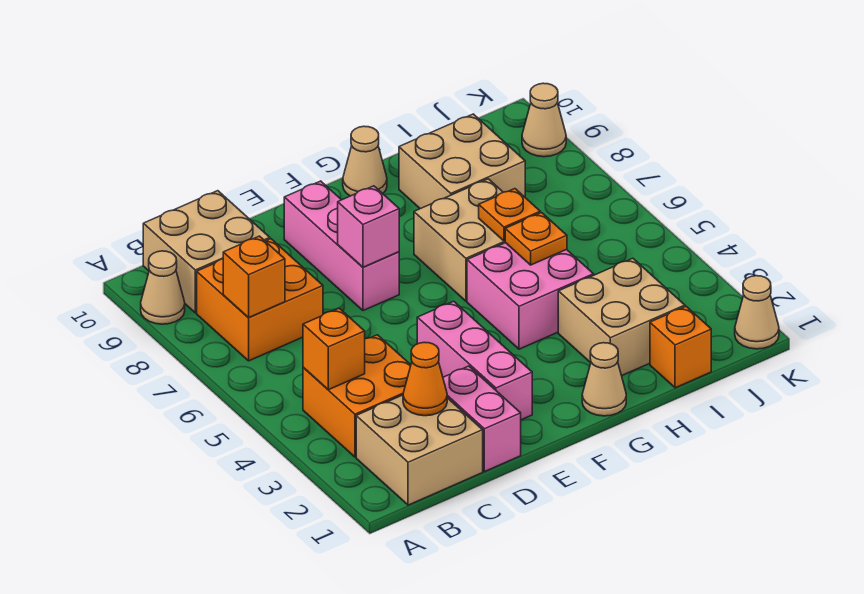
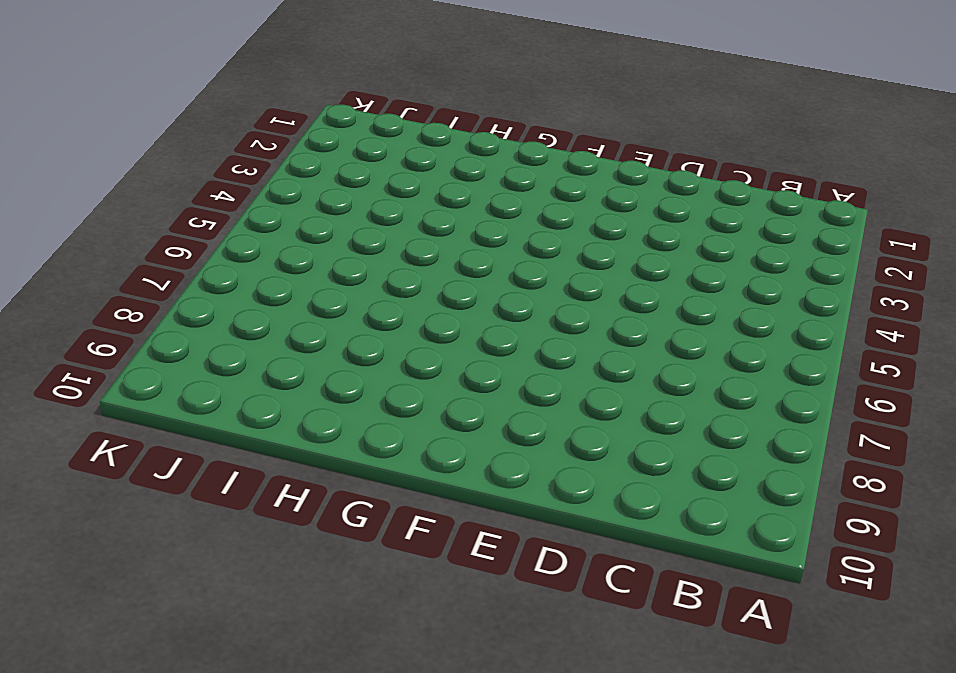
none -> tan 1x1 cone [141,251,185,324]
none -> tan 2x2 brick [356,395,483,505]
none -> orange 2x2 brick [303,335,411,457]

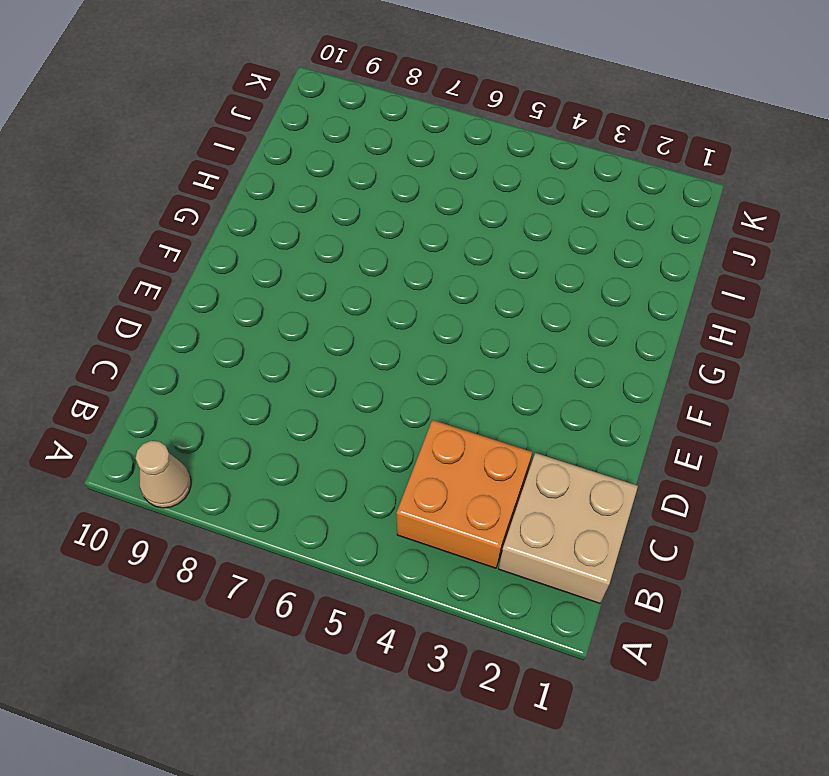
none -> orange 2x2 brick [197,239,323,361]
none -> tan 2x2 brick [143,191,270,313]
none -> pink 1x2 brick [443,366,521,472]

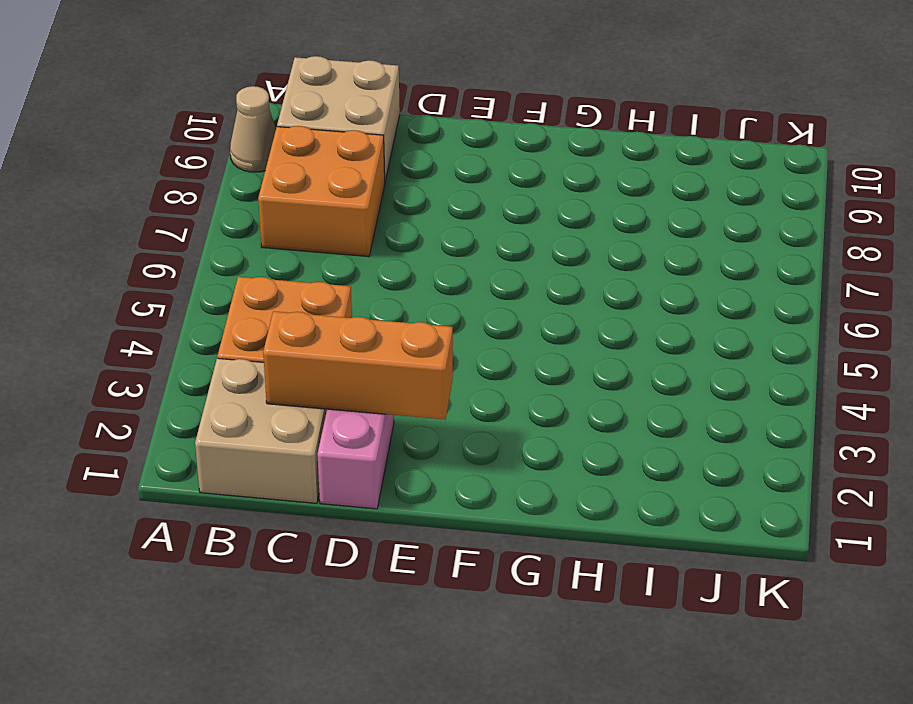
orange 1x3 brick [263,311,453,419] -> orange 1x1 cone [403,342,447,416]
none -> pink 1x3 brick [417,301,532,420]
none -> pink 1x3 brick [284,181,399,311]
none -> tan 1x1 cone [582,343,626,416]

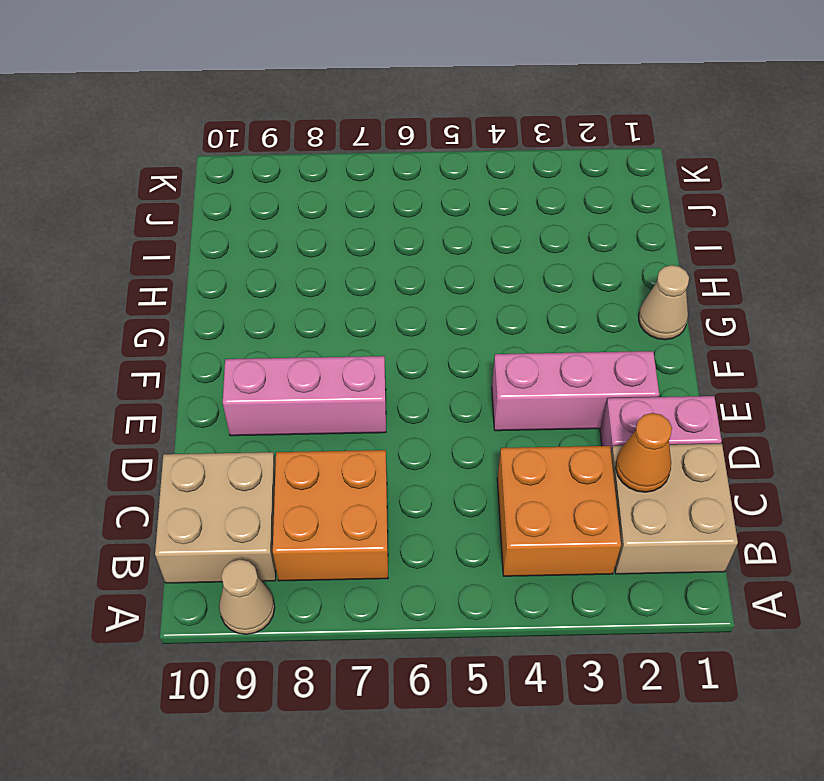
none -> pink 2x2 brick [467,243,594,349]
none -> tan 2x2 brick [414,179,505,301]
none -> tan 1x1 cone [343,126,387,196]

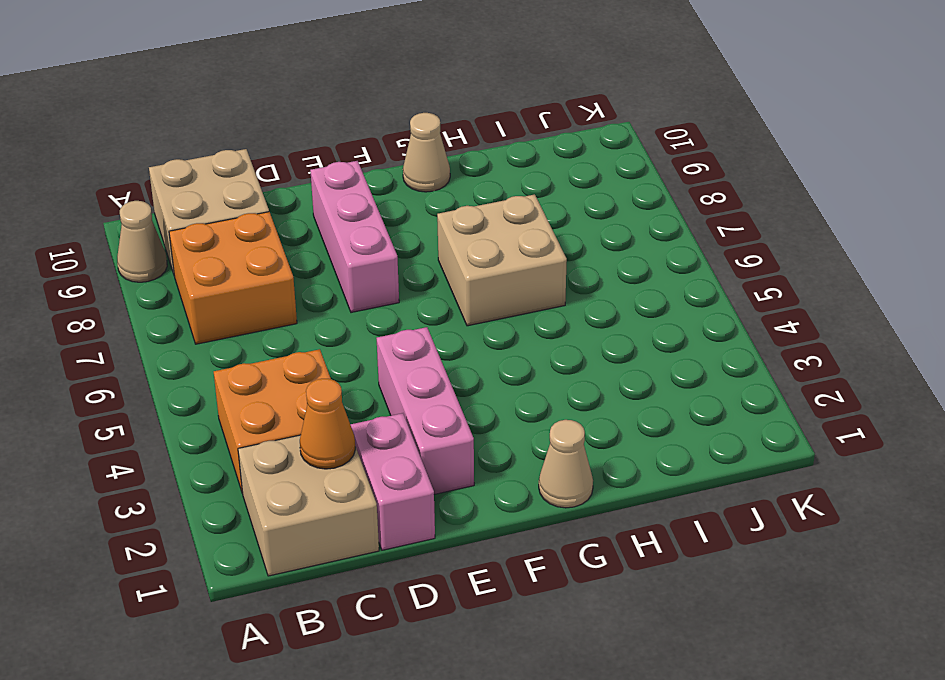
none -> pink 2x2 brick [467,243,594,349]
none -> tan 2x2 brick [558,258,685,376]
none -> tan 2x2 brick [399,114,525,209]

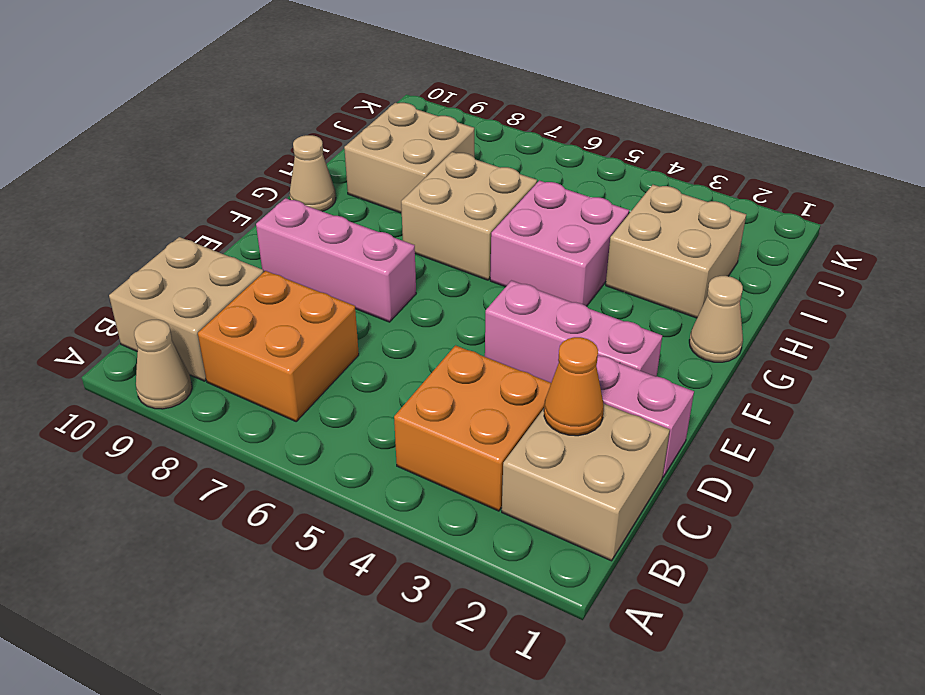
none -> orange 1x1 brick [650,307,711,388]
none -> tan 1x1 cone [735,276,779,349]
none -> tan 1x1 cone [522,83,566,157]

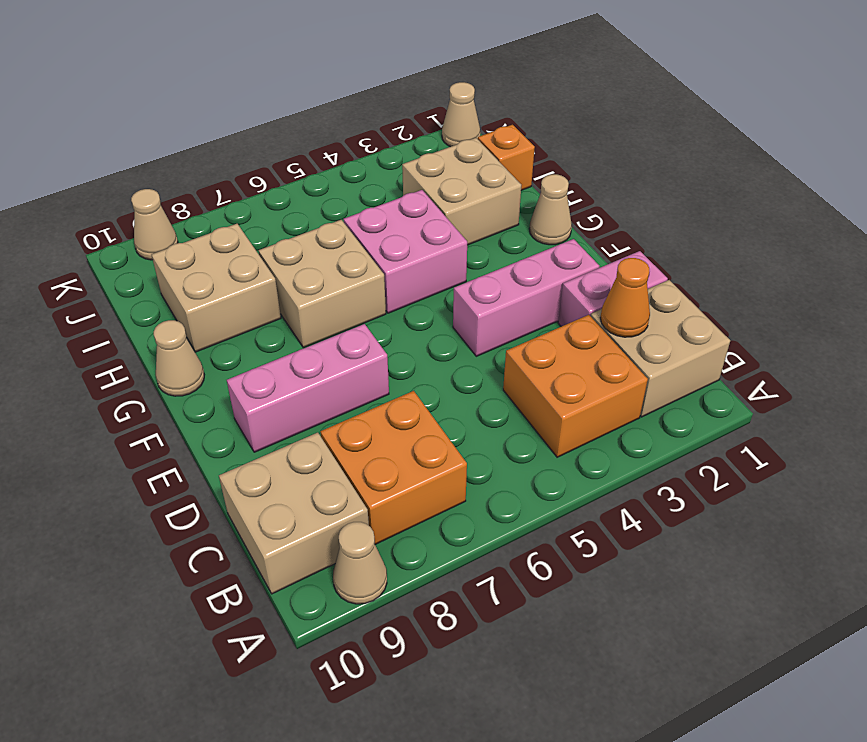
none -> orange 1x1 brick [303,308,365,390]
none -> orange 1x1 brick [223,236,285,317]
none -> pink 1x1 brick [338,186,399,267]

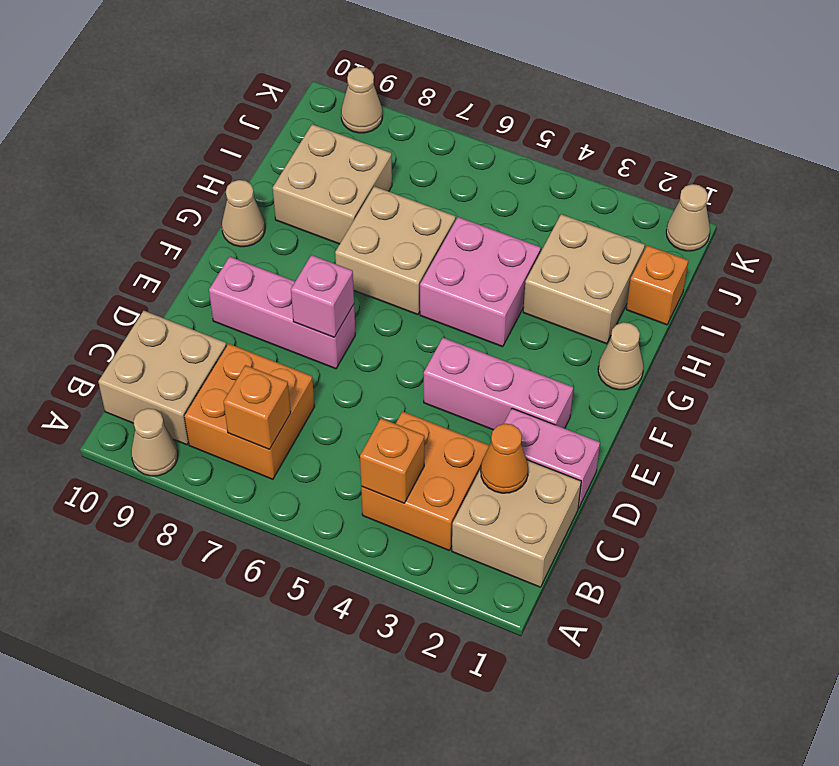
none -> orange 1x1 plate [505,213,567,265]
none -> orange 1x1 plate [479,189,540,241]

